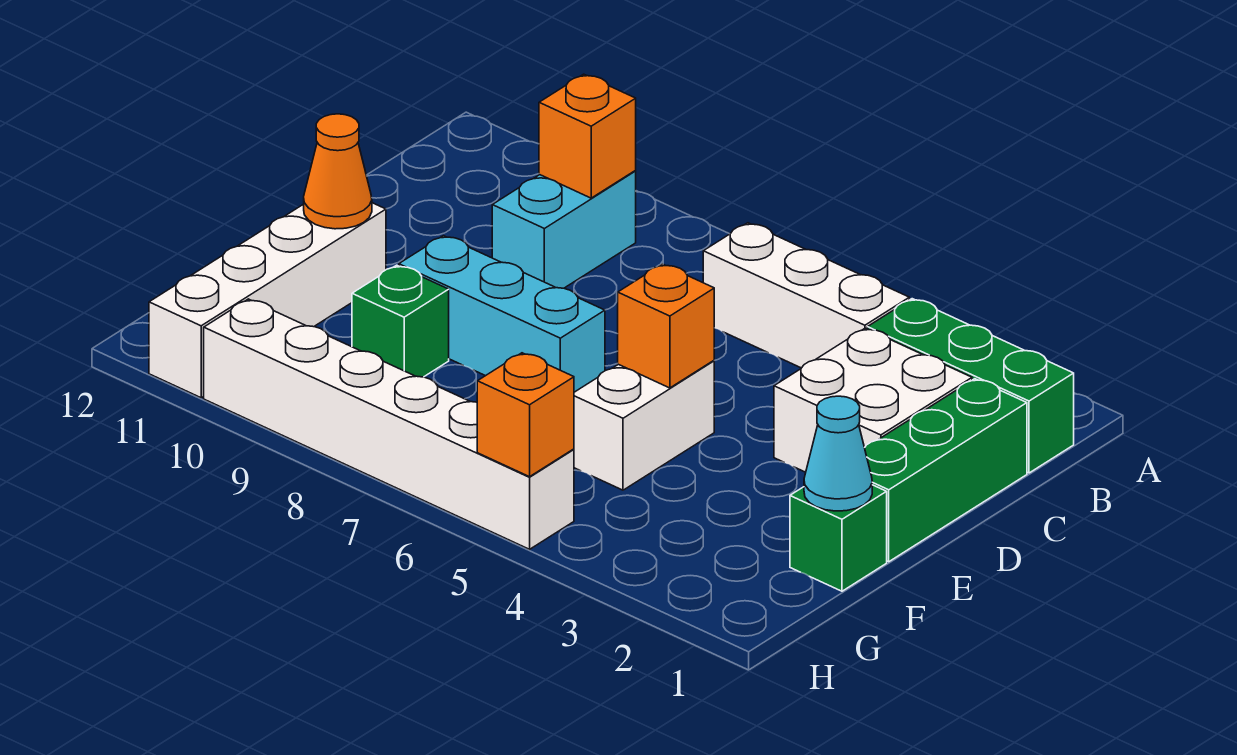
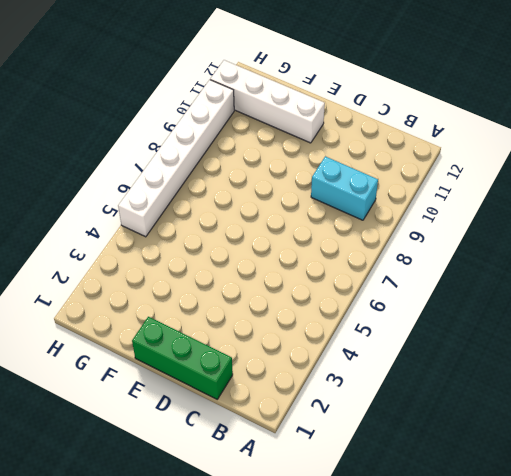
none -> green 1x3 brick [868,299,1074,473]
none -> white 1x3 brick [703,223,909,368]
none -> white 2x2 brick [774,328,972,472]

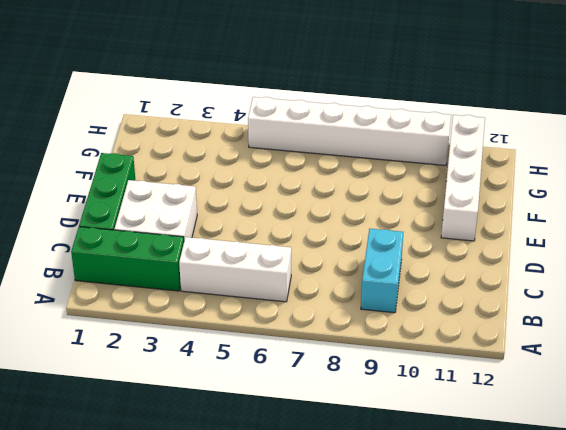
none -> white 1x2 brick [574,361,714,490]
none -> cyan 1x3 brick [399,236,605,392]
none -> green 1x1 brick [790,485,887,591]

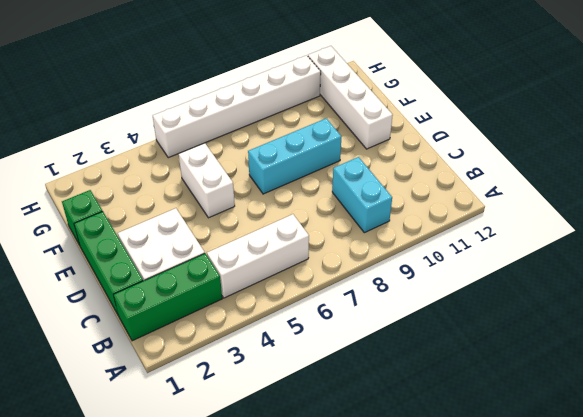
none -> green 1x1 brick [352,265,449,377]
none -> orange 1x1 brick [539,74,636,198]
none -> orange 1x1 brick [618,264,714,388]

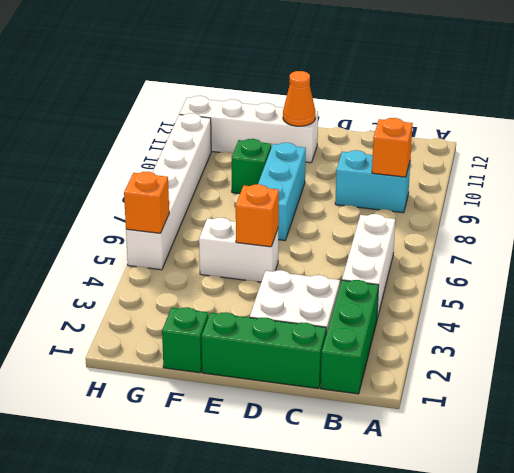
none -> cyan 1x1 cone [804,396,872,511]

